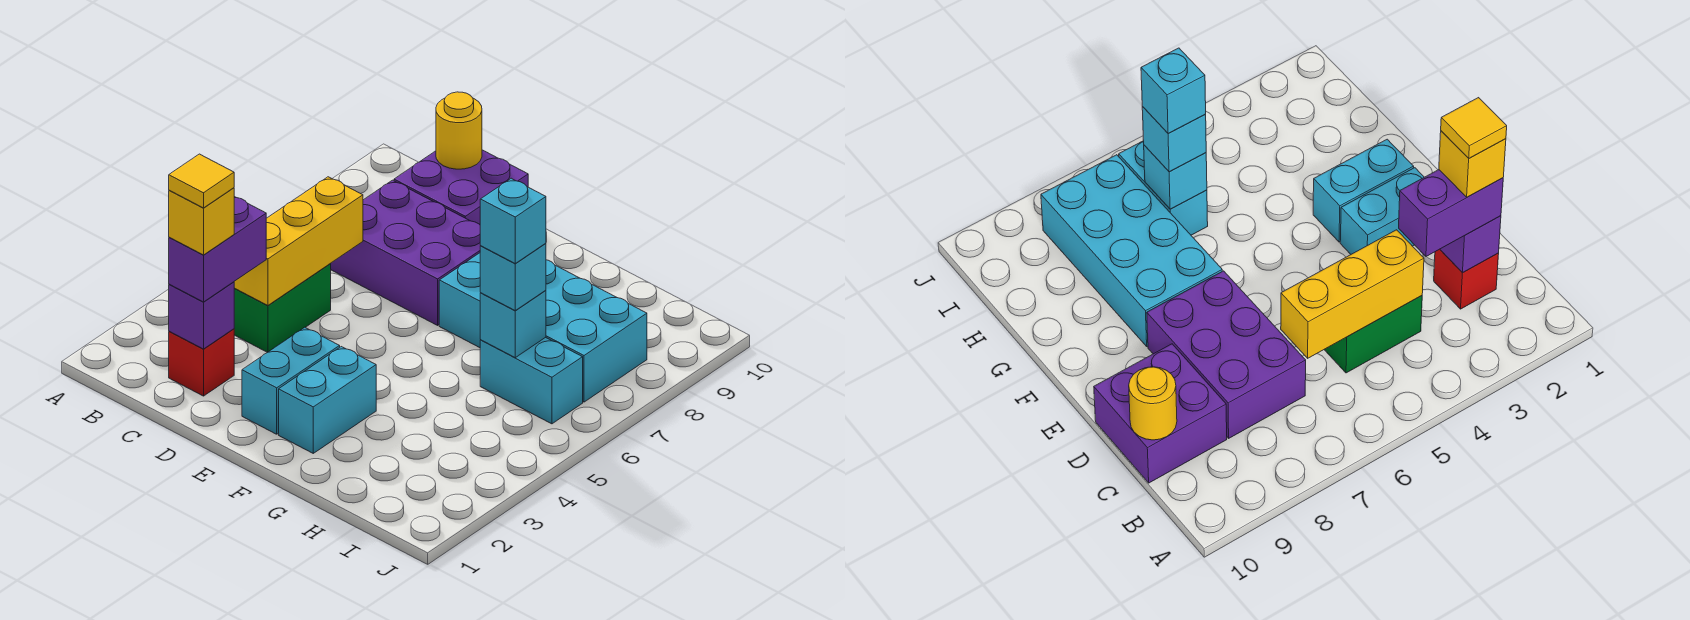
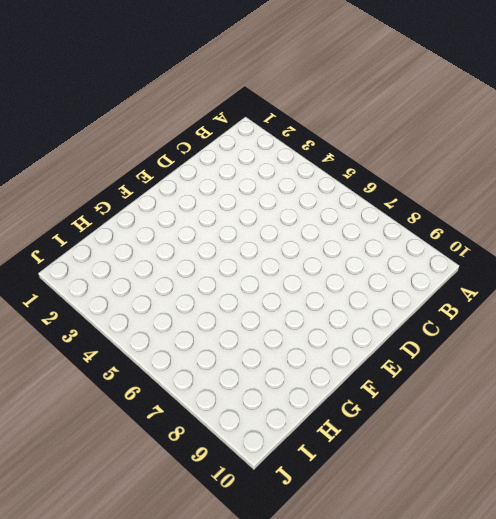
none -> red 1x1 brick [169,329,234,396]
none -> green 1x2 brick [234,264,331,352]
none -> purple 2x3 brick [330,180,480,325]

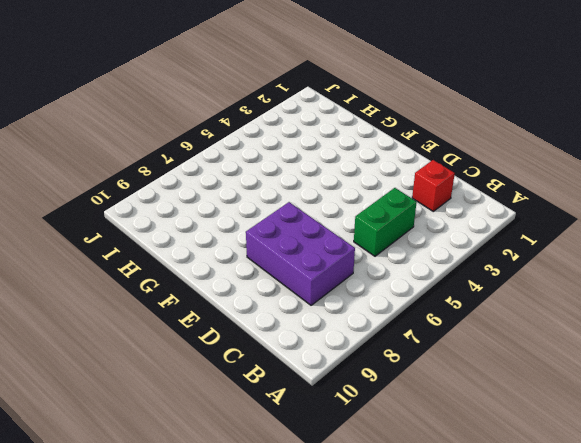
none -> purple 2x2 brick [394,150,528,224]
none -> cyan 1x2 brick [242,327,340,434]
none -> cyan 1x2 brick [279,347,376,453]

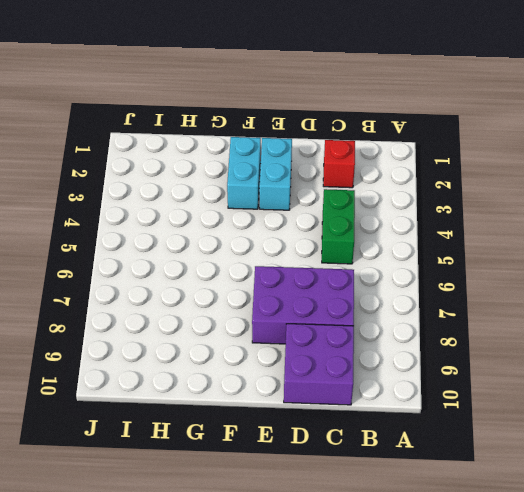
none -> cyan 2x4 brick [439,253,647,402]
none -> cyan 1x2 brick [480,337,583,424]
none -> purple 1x1 brick [169,282,234,349]

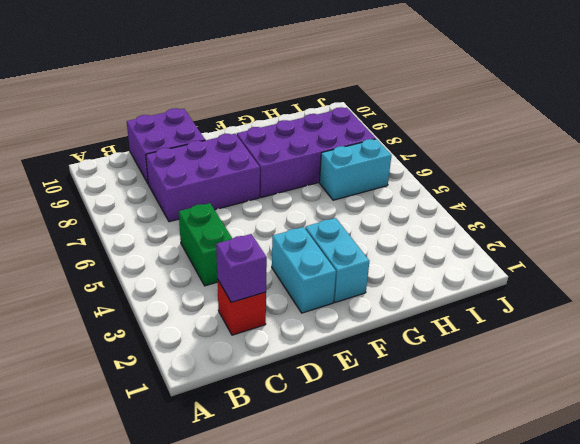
purple 2x4 brick [237,107,376,198] -> cyan 2x4 brick [439,253,647,402]
none -> yellow 1x3 brick [234,177,363,305]
none -> yellow 1x1 round brick [436,92,482,169]
none -> cyan 1x1 brick [480,291,546,358]

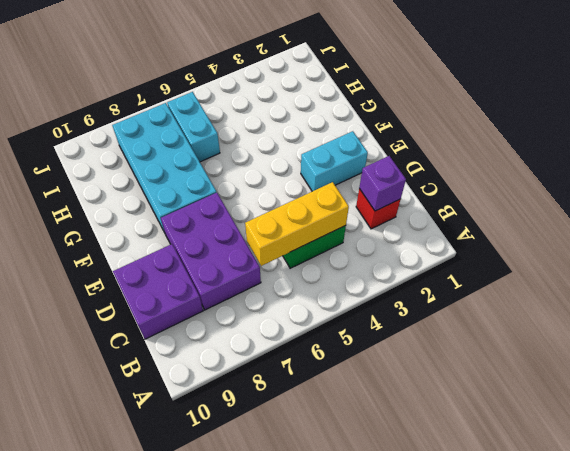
none -> cyan 1x2 brick [279,347,376,453]
none -> yellow 1x1 round brick [436,92,482,169]
none -> cyan 1x1 brick [480,291,546,358]

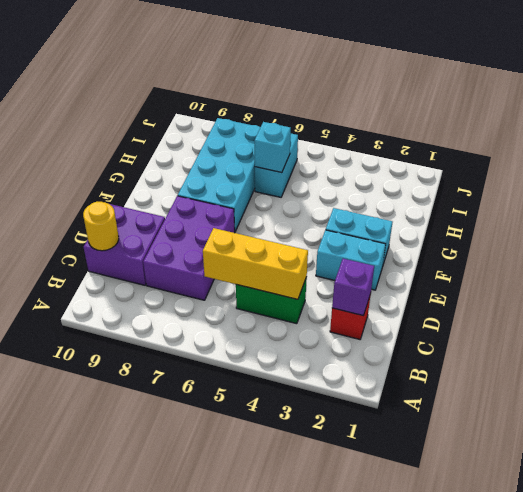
none -> purple 1x2 brick [169,196,266,302]
none -> cyan 1x1 brick [480,243,546,310]
none -> yellow 1x1 brick [169,188,234,255]

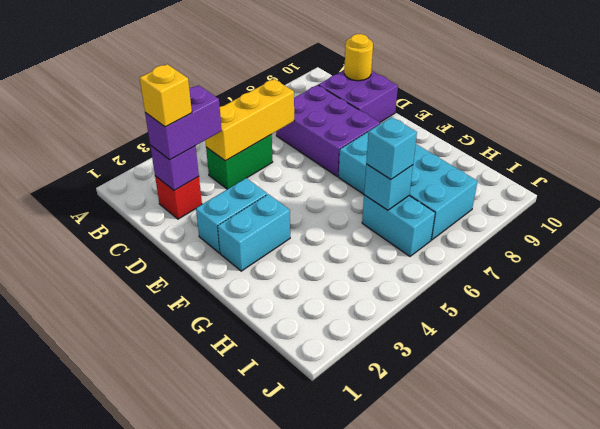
none -> cyan 1x1 brick [480,178,546,263]
none -> yellow 1x1 tile [169,154,234,208]

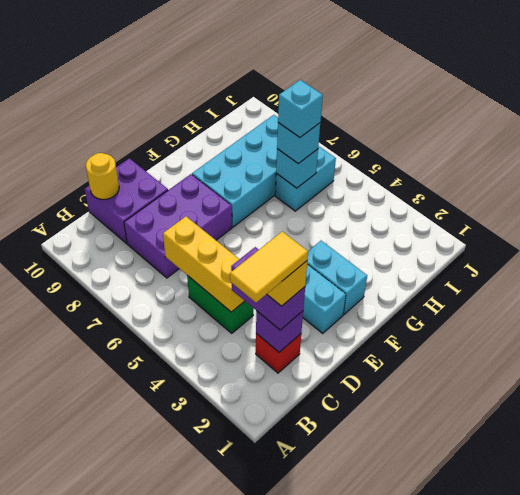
yellow 1x2 tile [230,232,308,302] -> yellow 1x1 tile [169,154,234,208]

